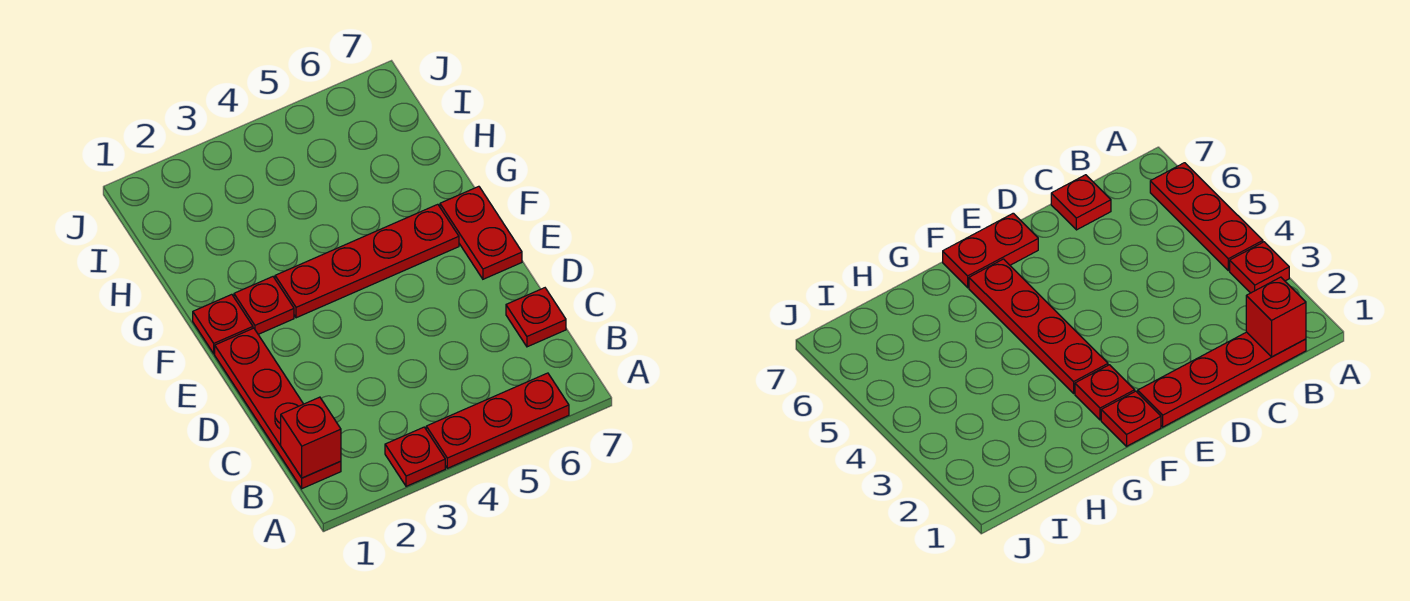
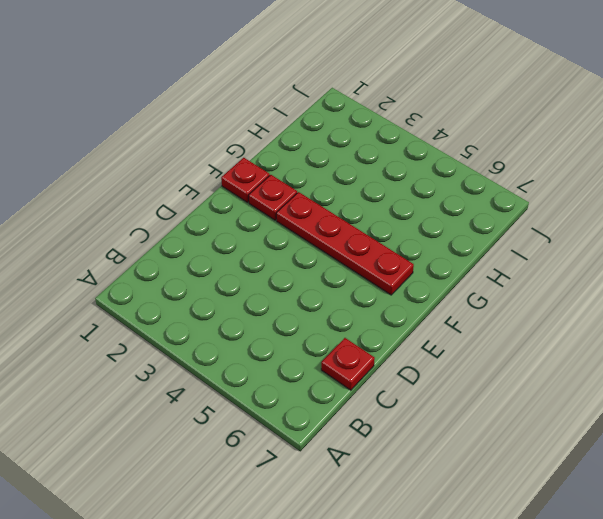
none -> red 1x1 plate [385,427,445,486]
none -> red 1x3 plate [426,373,569,468]

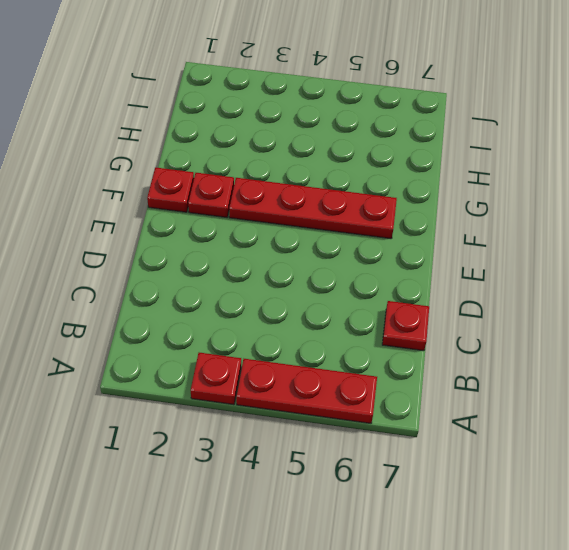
none -> red 1x4 plate [215,328,341,489]
none -> red 1x2 plate [440,186,522,279]

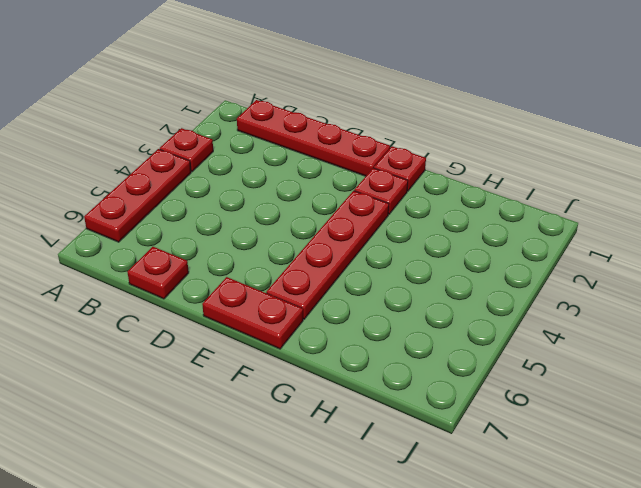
none -> red 1x1 brick [281,397,341,478]

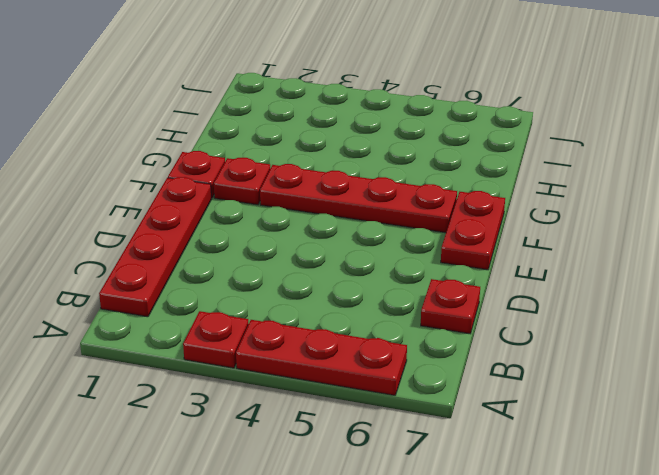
none -> red 1x1 brick [281,397,341,478]

